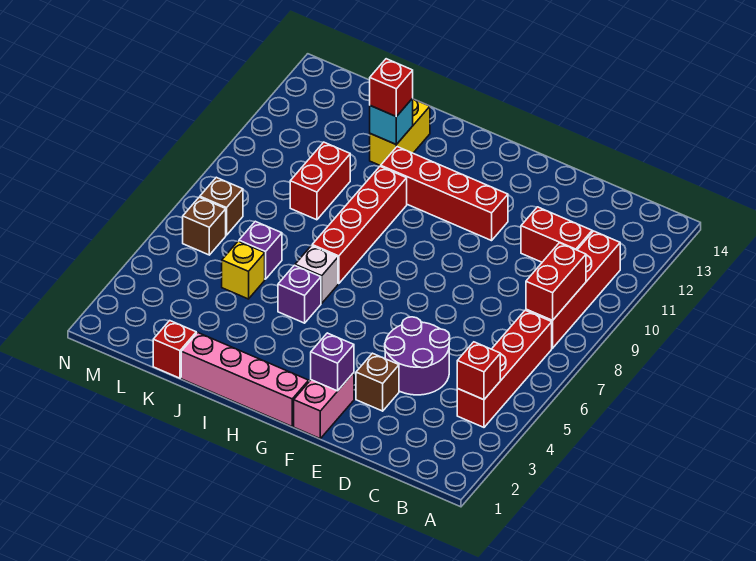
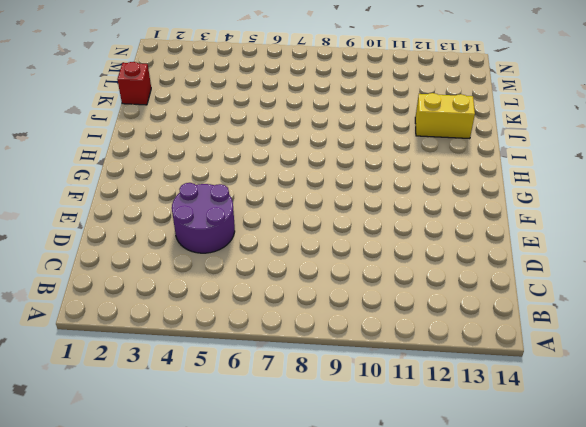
none -> red 1x4 brick [457,310,552,427]
none -> red 1x4 brick [526,231,620,348]
none -> red 1x2 brick [521,207,592,262]

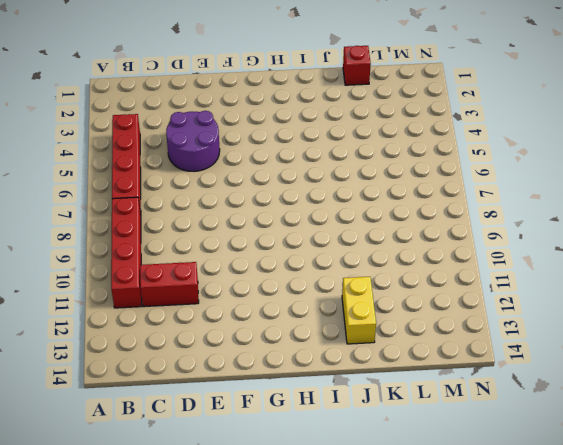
none -> brown 1x1 brick [356,353,399,411]
none -> pink 1x2 brick [294,373,354,438]
none -> red 1x4 brick [381,147,508,241]

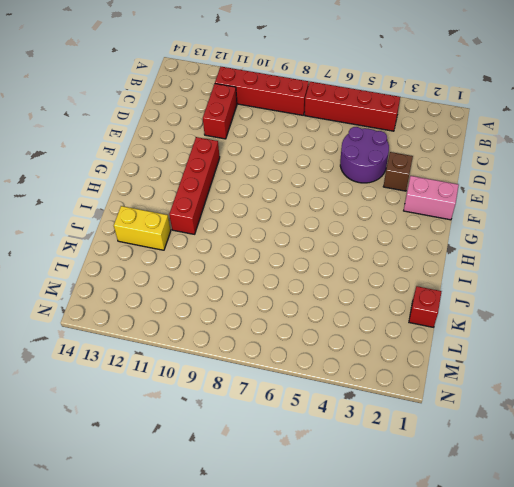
none -> pink 1x4 brick [181,333,309,426]
none -> purple 1x1 brick [278,265,321,323]
none -> white 1x1 brick [295,246,338,303]

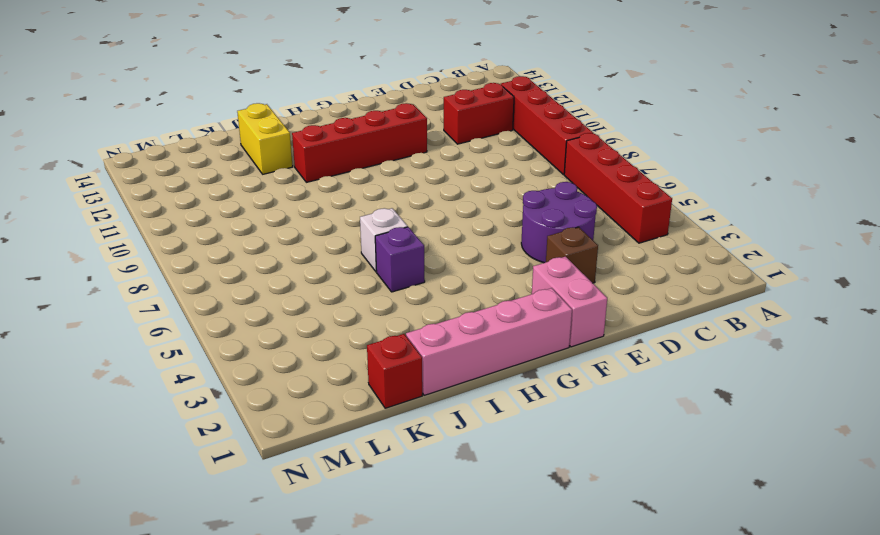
none -> red 1x4 brick [312,166,407,284]
none -> yellow 1x1 brick [222,241,265,299]
none -> purple 1x1 brick [239,221,282,279]

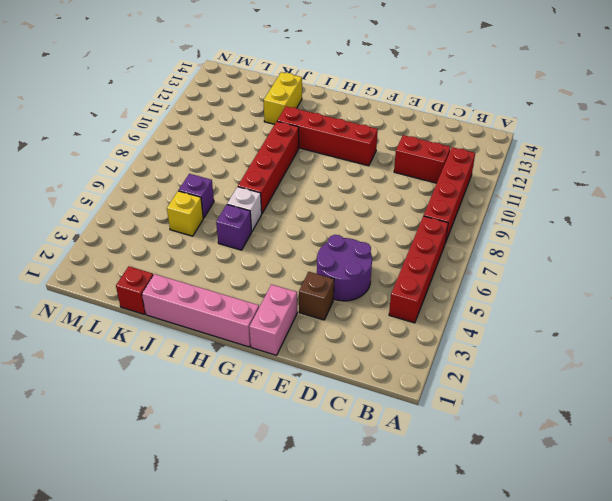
none -> red 1x2 brick [290,142,350,220]
none -> brown 1x1 brick [183,197,226,255]
none -> brown 1x1 brick [200,177,243,235]

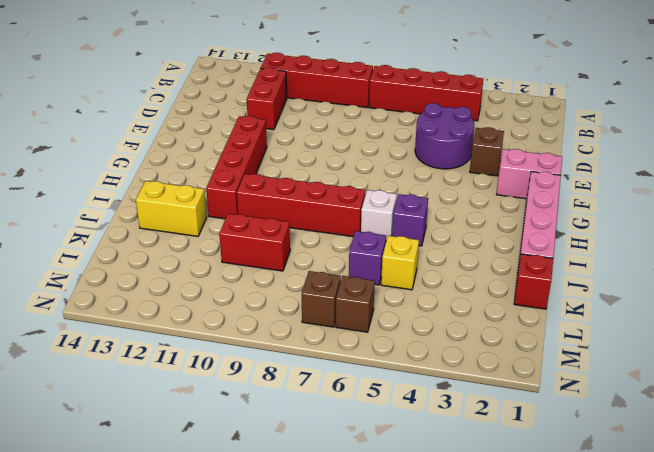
none -> red 1x1 brick [457,342,500,400]
none -> red 1x2 brick [526,243,586,320]
none -> purple 1x1 brick [311,333,354,391]

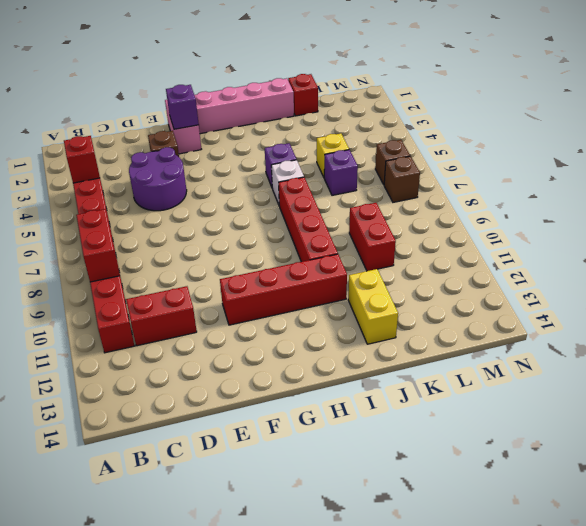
none -> cyan 1x1 brick [370,98,413,145]
none -> red 1x1 brick [370,59,413,117]

